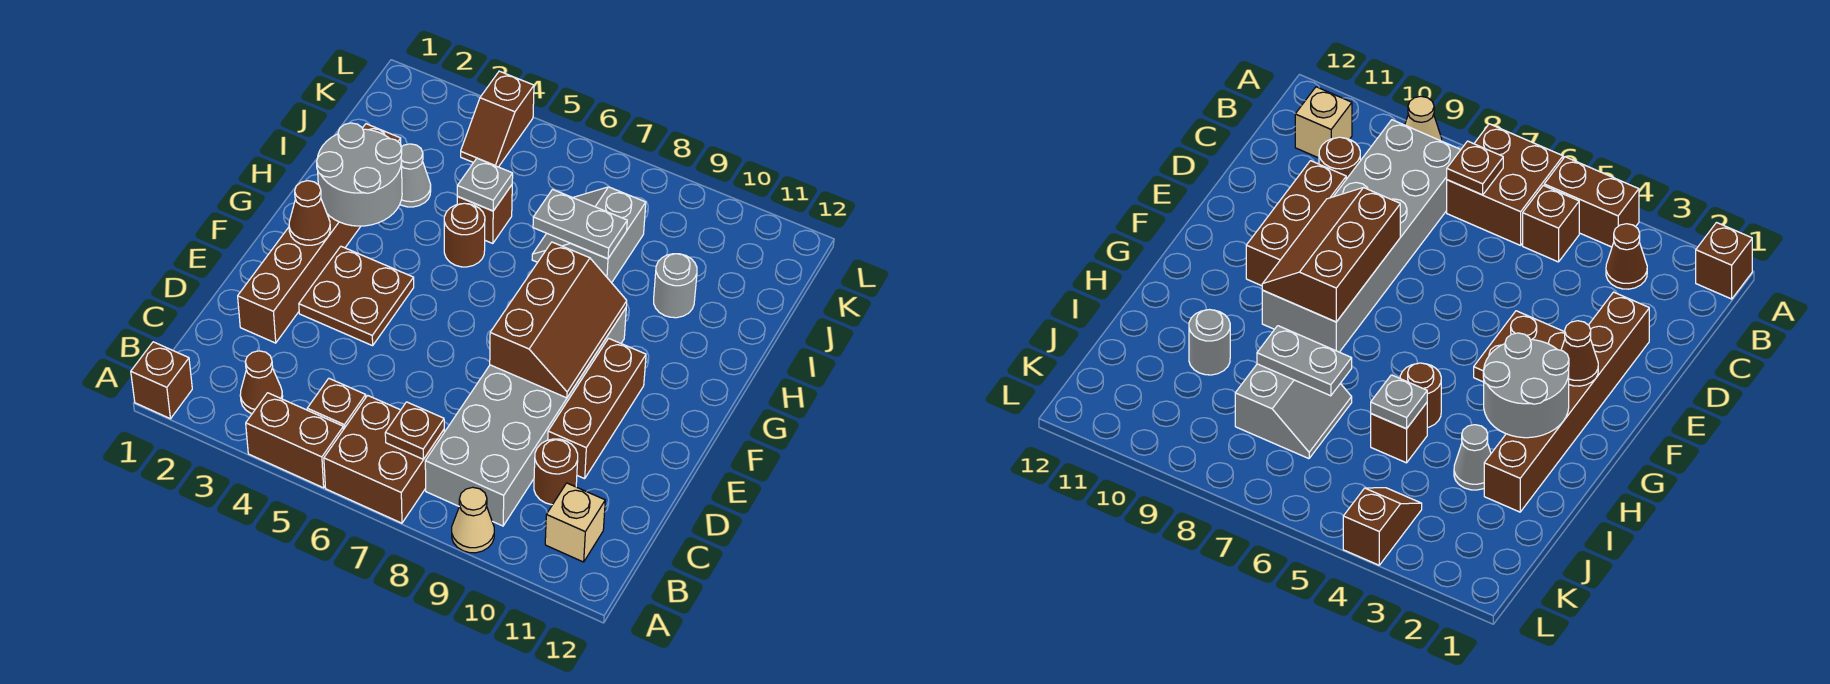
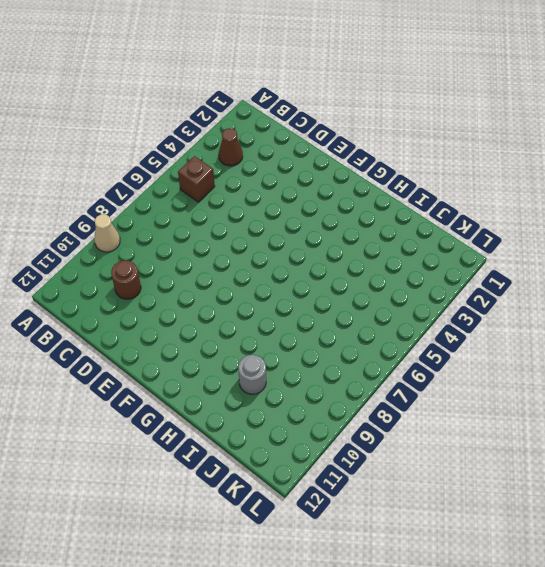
none -> brown 1x1 brick [131,342,192,419]
none -> brown 1x2 brick [246,393,344,488]
none -> brown 2x2 brick [324,395,444,523]

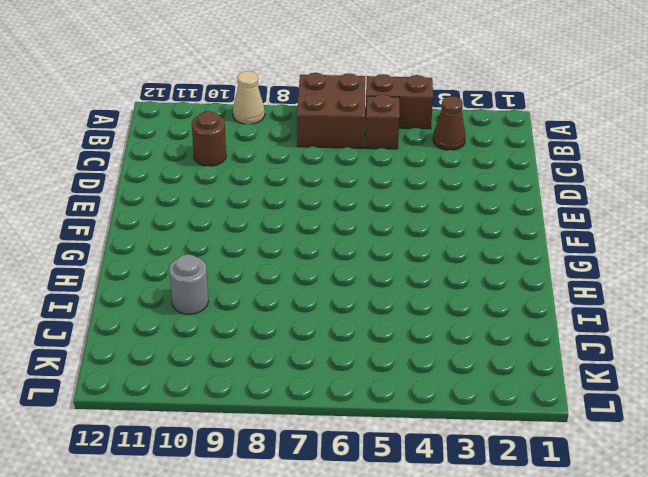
none -> brown 1x1 brick [131,342,192,419]
none -> grey 2x6 brick [425,308,626,526]
none -> tan 1x1 brick [545,483,605,562]

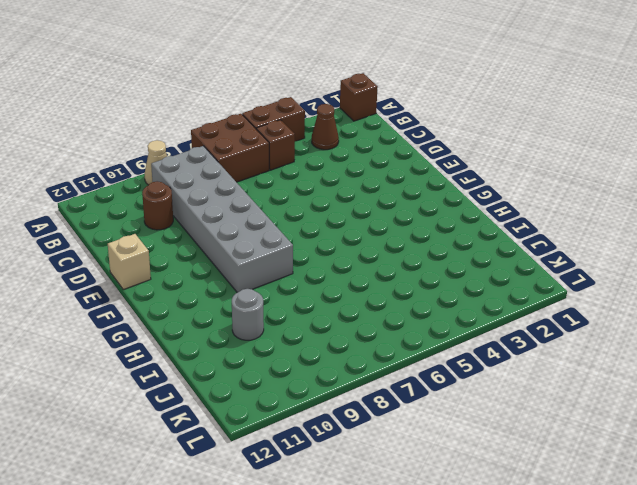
tan 1x1 brick [108,234,151,289] -> tan 1x1 brick moved to [545,483,605,562]
none -> brown 1x6 brick [238,124,401,343]
none -> brown 1x3 brick [548,338,646,479]
none -> brown 2x2 plate [299,246,414,346]

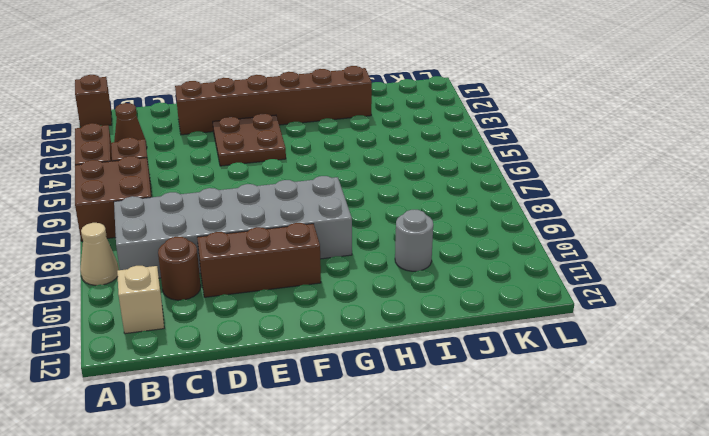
none -> brown 1x1 round brick [444,203,485,267]
none -> grey 1x1 cone [400,144,431,207]
none -> brown 1x1 brick [457,185,512,244]

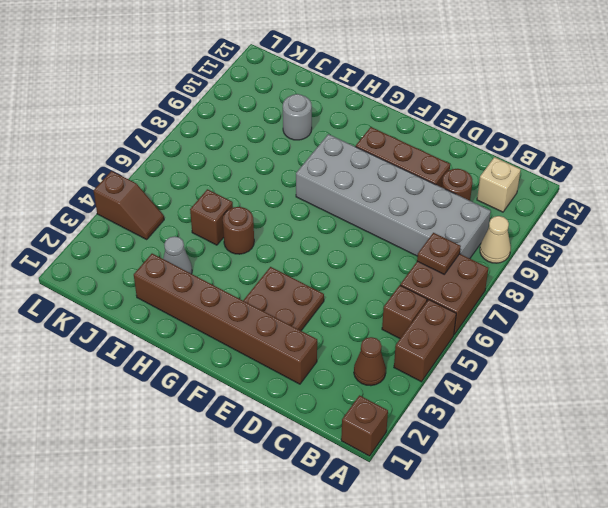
none -> grey 2x2 slope [532,187,646,283]
none -> brown 2x3 slope [490,242,627,398]
none -> brown 1x1 cone [289,181,330,245]

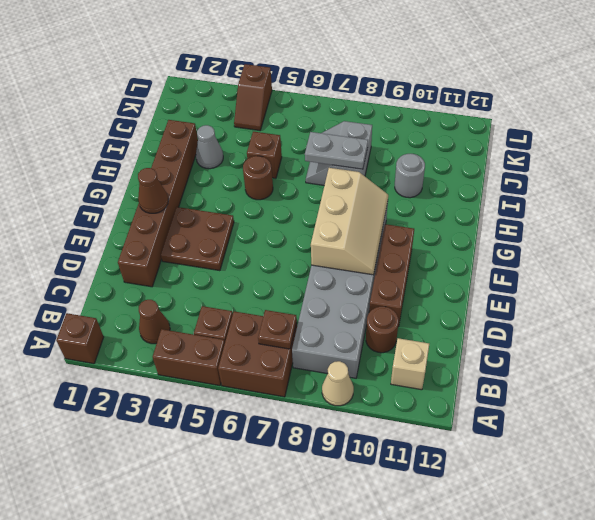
tan 2x3 slope [311,168,388,275] -> brown 2x3 slope [490,242,627,398]
none -> grey 2x2 round brick [317,123,402,226]
none -> grey 1x1 plate [457,158,513,211]

